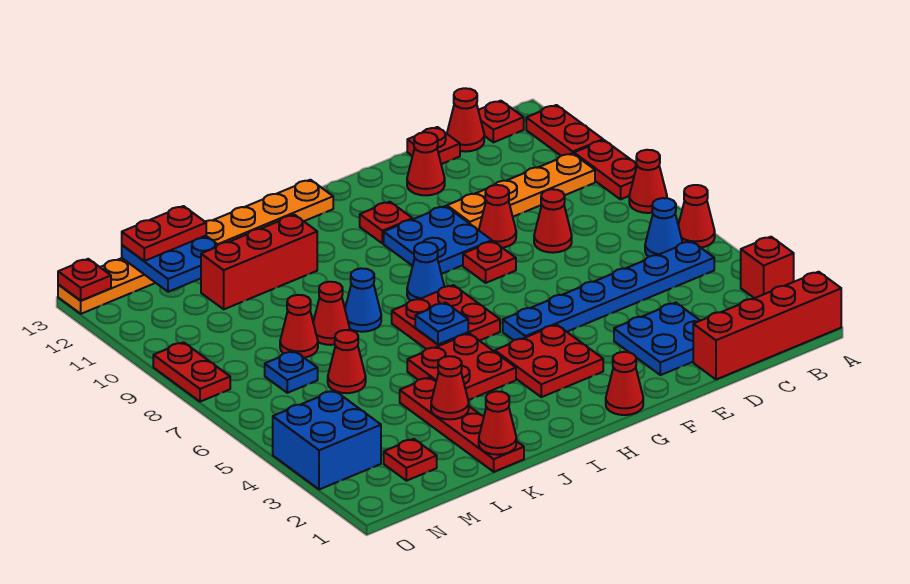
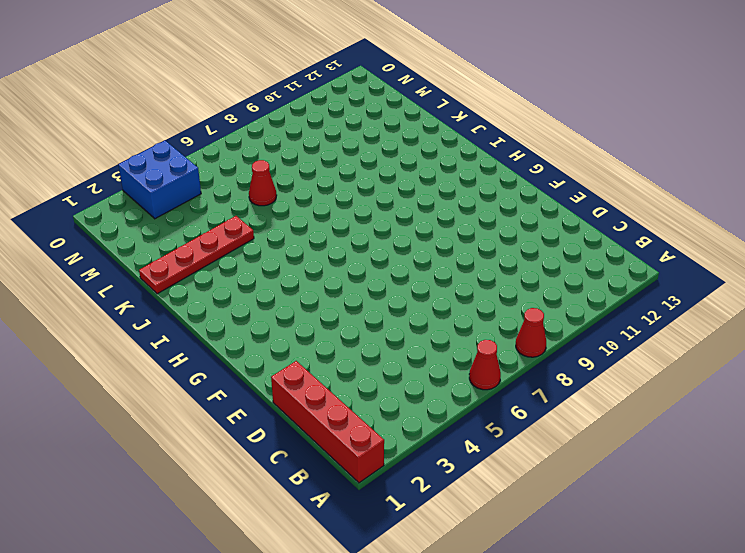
none -> red 1x1 brick [741,237,794,298]
none -> red 1x2 plate [574,140,637,199]
none -> red 1x2 plate [526,105,603,156]
none -> blue 1x6 plate [503,241,714,340]

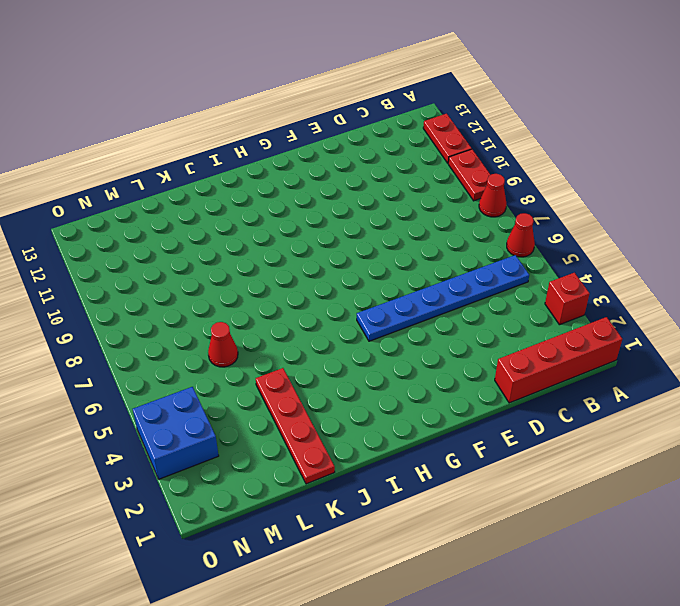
none -> blue 1x1 cone [645,198,683,257]
none -> orange 1x4 plate [447,153,595,230]
none -> red 1x1 plate [478,101,524,142]
none -> red 1x1 cone [447,88,484,152]

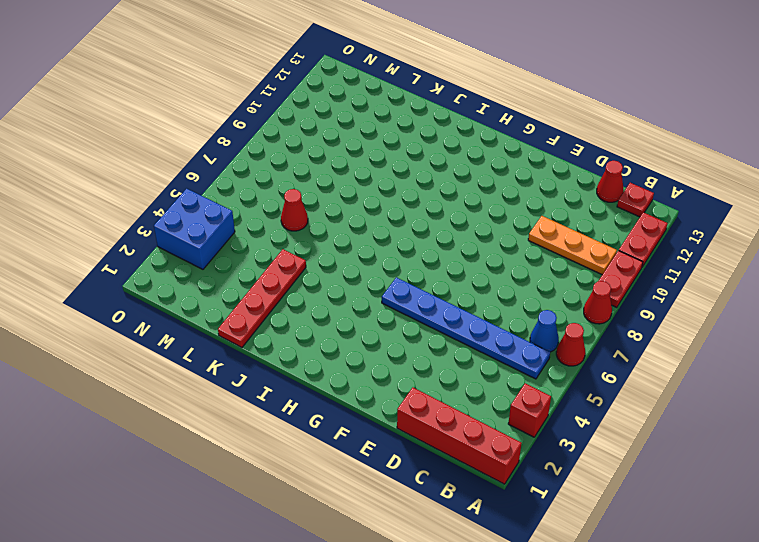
orange 1x3 plate [528,216,617,275] -> orange 1x4 plate [447,153,595,230]
none -> blue 2x2 plate [614,303,700,375]
none -> red 1x1 cone [534,189,572,253]
none -> red 1x1 plate [407,127,460,164]
none -> red 1x1 cone [479,185,516,248]

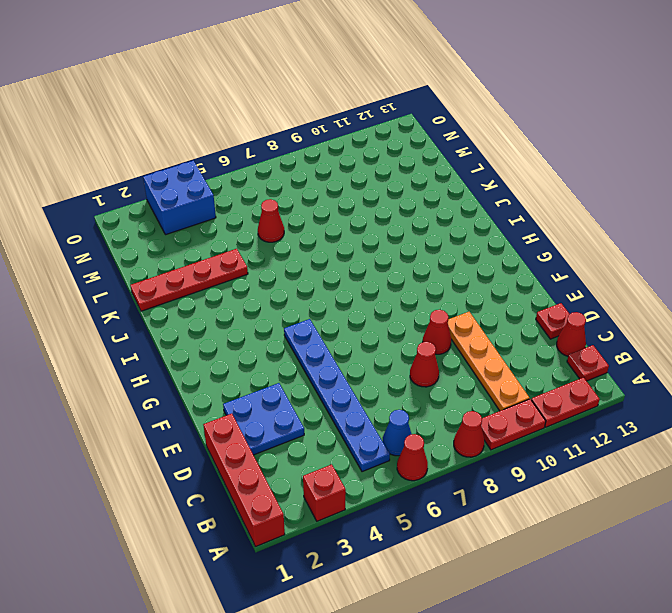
none -> red 1x1 cone [407,132,445,195]
none -> red 1x1 plate [463,241,516,283]
none -> blue 2x2 plate [384,206,492,274]
none -> red 1x1 cone [606,352,643,415]

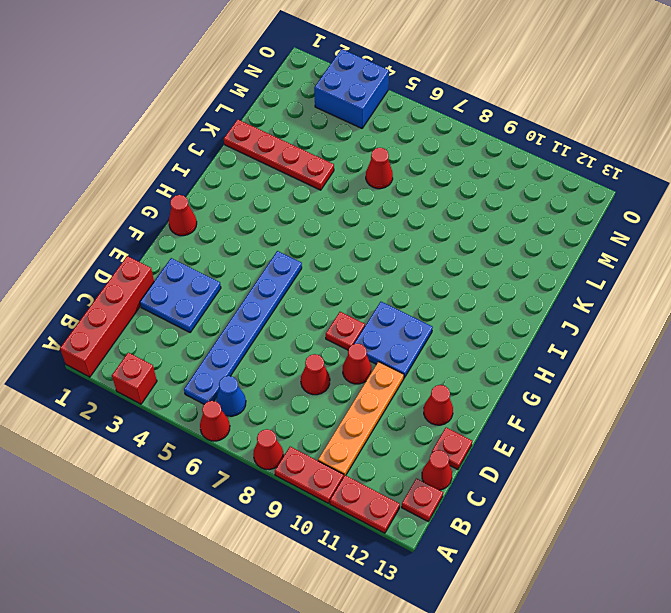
none -> red 2x2 plate [495,325,603,397]
none -> red 1x1 plate [360,202,413,243]
none -> red 2x2 plate [392,285,500,349]
none -> blue 1x1 cone [407,242,444,301]

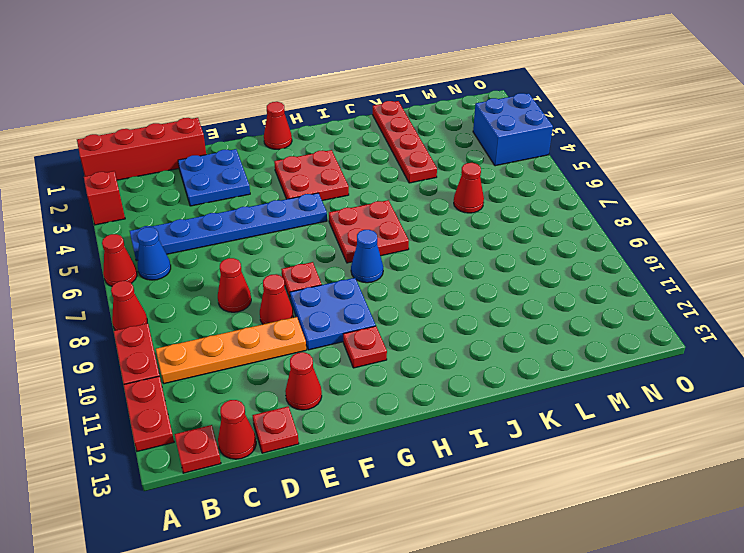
none -> orange 1x8 plate [58,180,333,314]
none -> red 2x2 plate [407,333,516,400]
none -> blue 1x1 cone [345,268,381,332]
none -> red 1x3 brick [201,215,317,309]

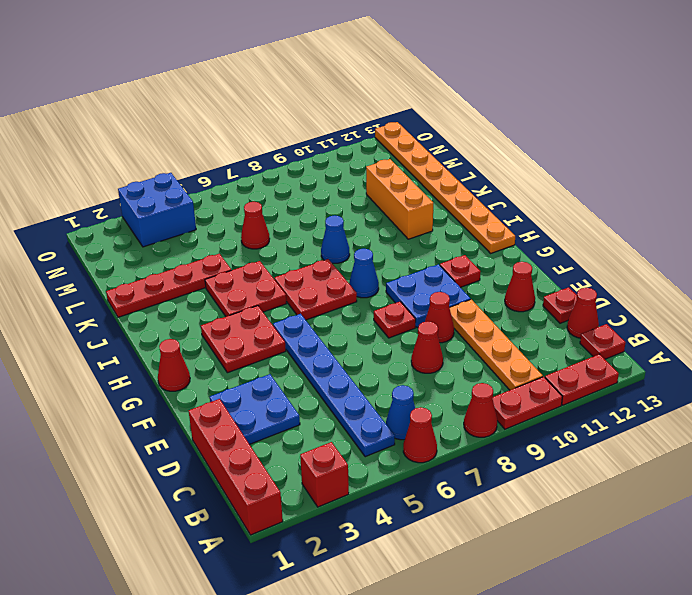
orange 1x3 brick [366,159,433,239] -> red 1x3 brick [201,215,317,309]
none -> red 1x1 cone [313,282,350,345]
none -> red 1x1 cone [280,295,318,358]
none -> red 1x1 plate [384,439,437,481]
none -> blue 1x1 plate [265,351,318,393]

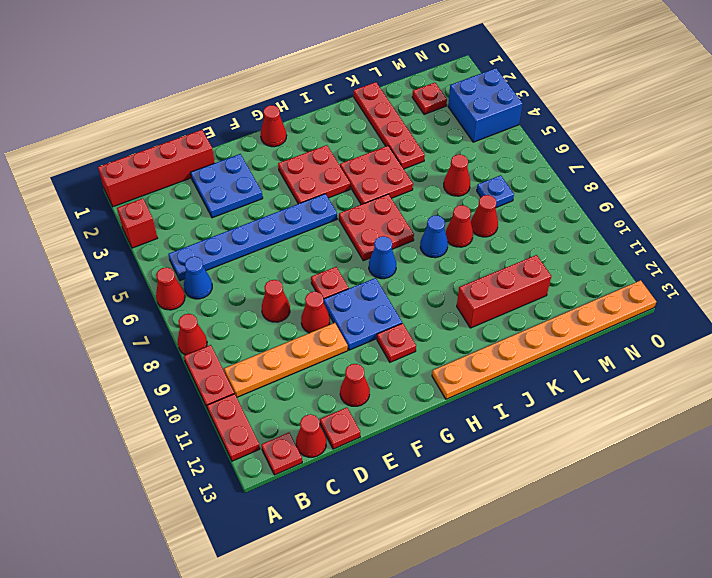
none -> red 1x2 plate [153,342,230,402]
none -> blue 1x1 plate [415,303,468,344]
none -> red 1x1 cone [479,391,516,455]
none -> red 1x1 cone [431,356,469,419]

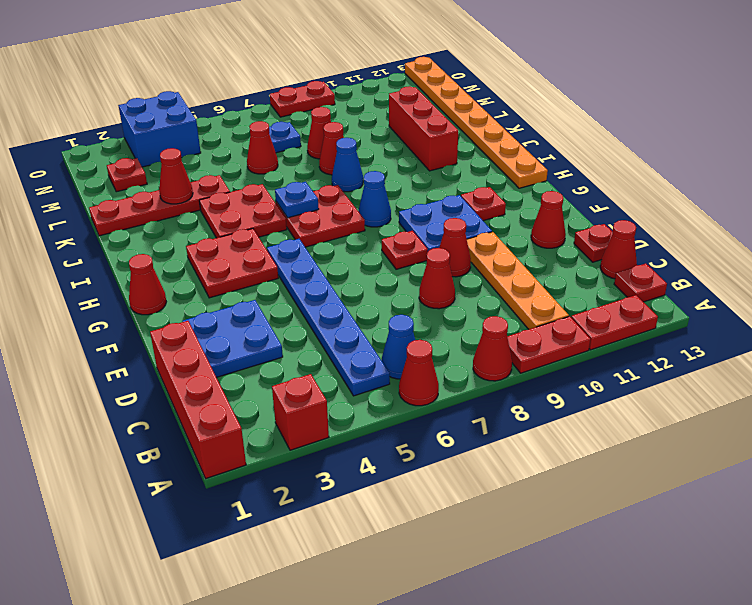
none -> red 1x1 cone [479,391,516,455]
none -> blue 2x2 plate [122,236,218,292]
none -> red 1x1 plate [58,259,111,301]
none -> red 1x2 plate [122,206,206,261]

